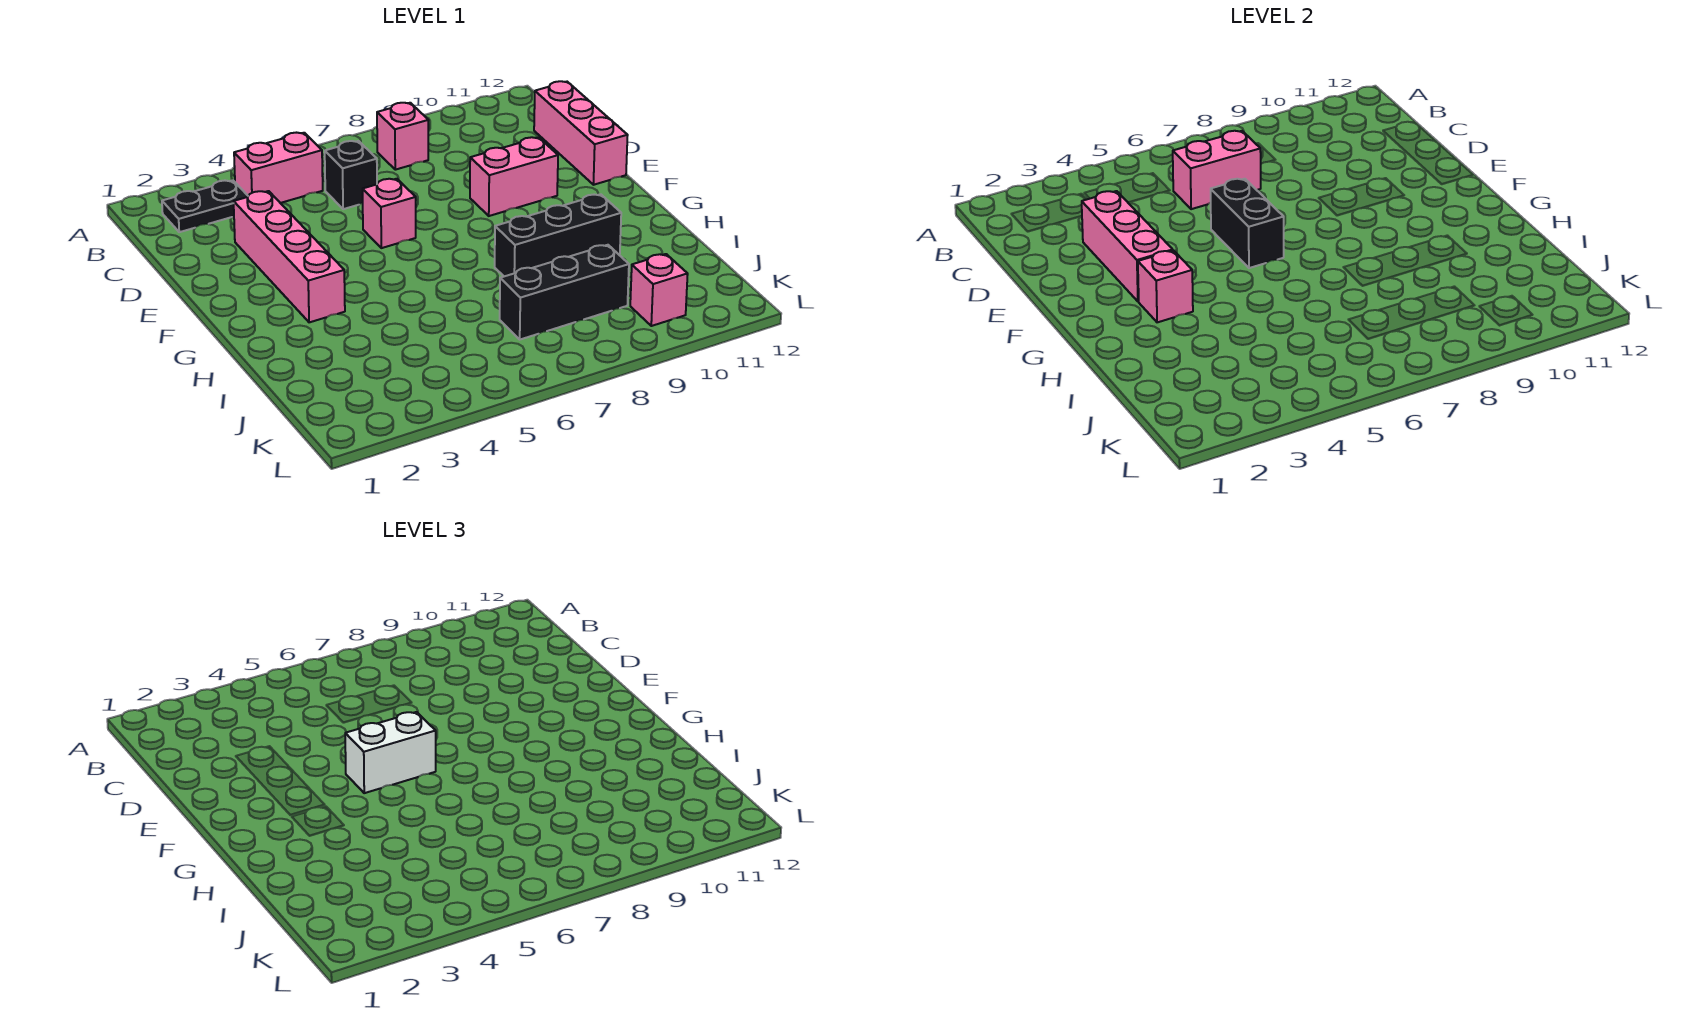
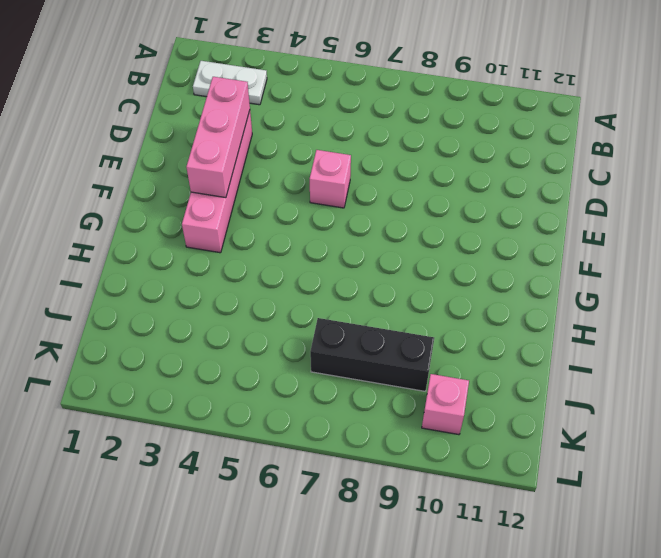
white 1x2 plate [193,61,267,105] -> black 1x2 plate [162,180,248,232]
none -> pink 1x2 brick [234,133,323,203]
none -> pink 1x1 brick [377,103,429,170]
none -> black 1x1 brick [325,141,377,209]

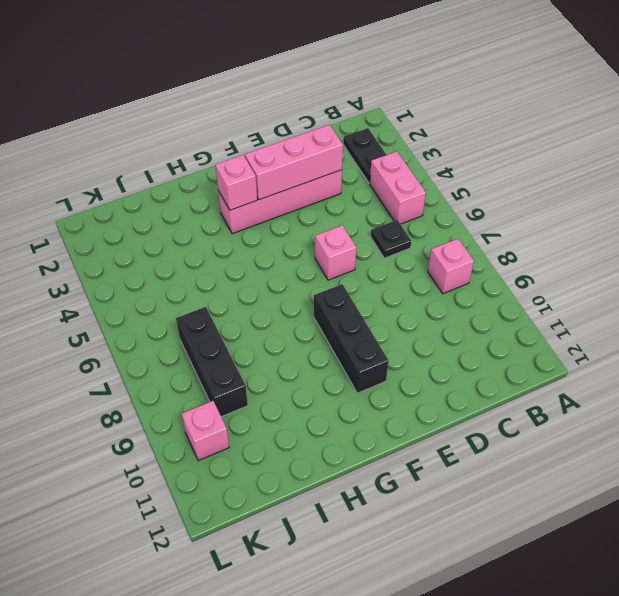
black 1x1 plate [371,220,411,258] -> black 1x1 brick [325,141,377,209]
black 1x3 brick [314,284,389,393] -> black 1x3 brick moved to [495,194,621,276]
none -> pink 1x3 brick [534,81,628,185]
none -> pink 1x2 brick [470,137,558,216]
none -> pink 1x2 brick [1173,131,1261,209]

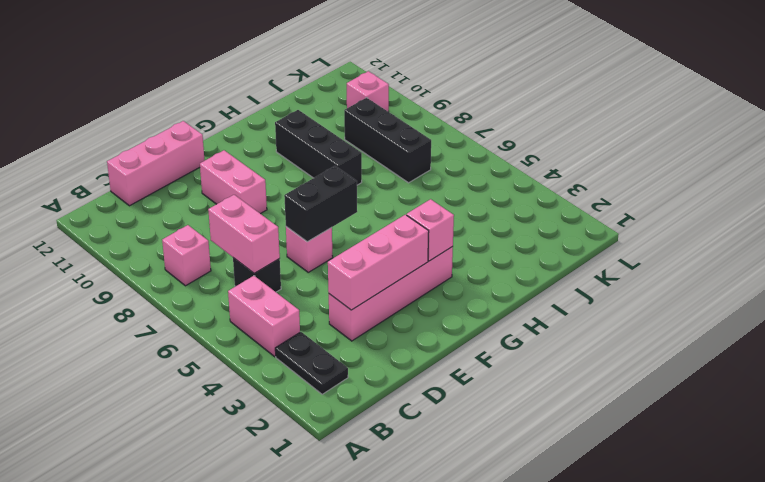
none -> white 1x2 brick [345,712,436,793]

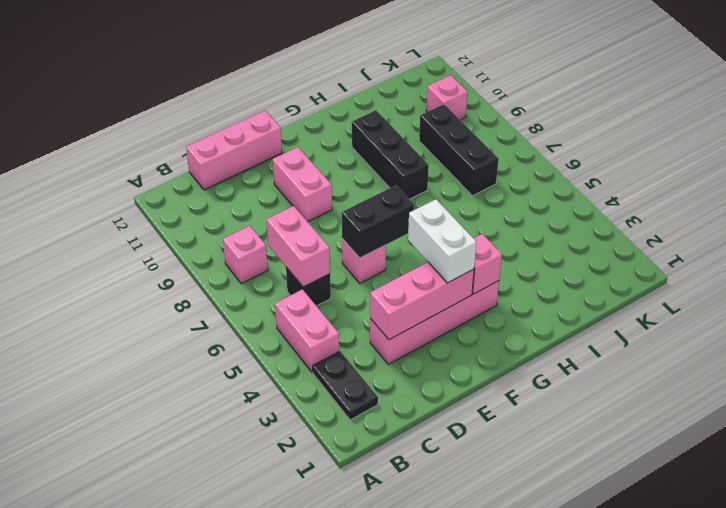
white 1x2 brick [408,199,477,283] -> white 1x2 brick moved to [345,712,436,793]

